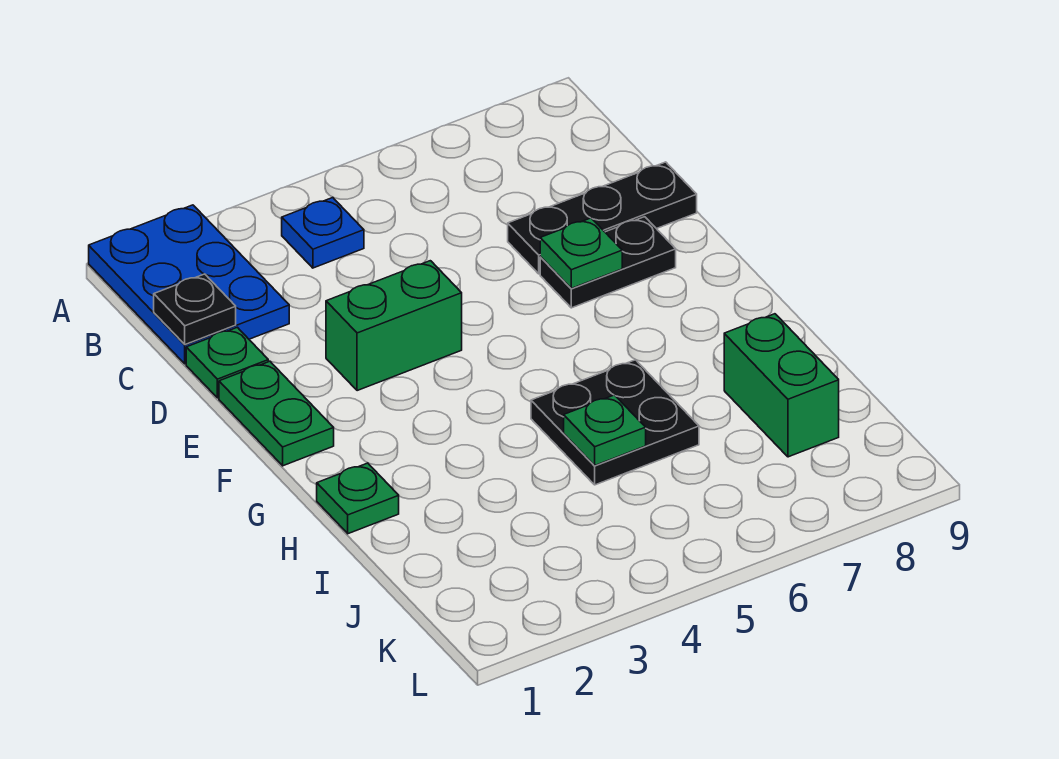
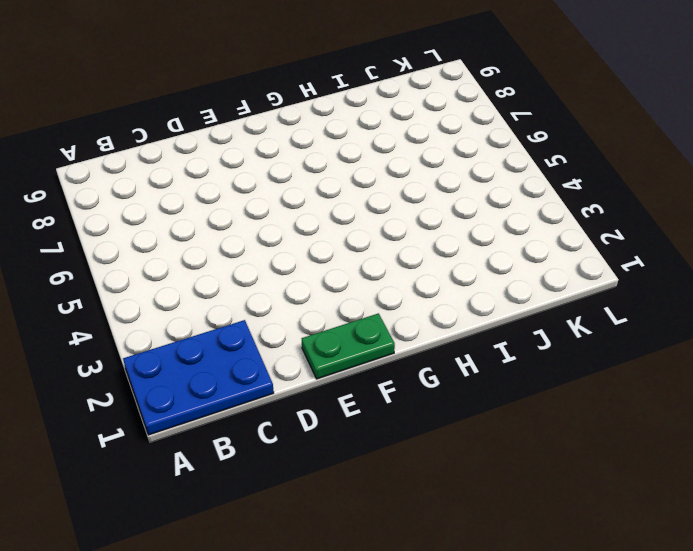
none -> blue 1x1 plate [282,198,364,268]
none -> green 1x1 plate [186,327,268,398]
none -> black 1x3 plate [508,162,697,274]

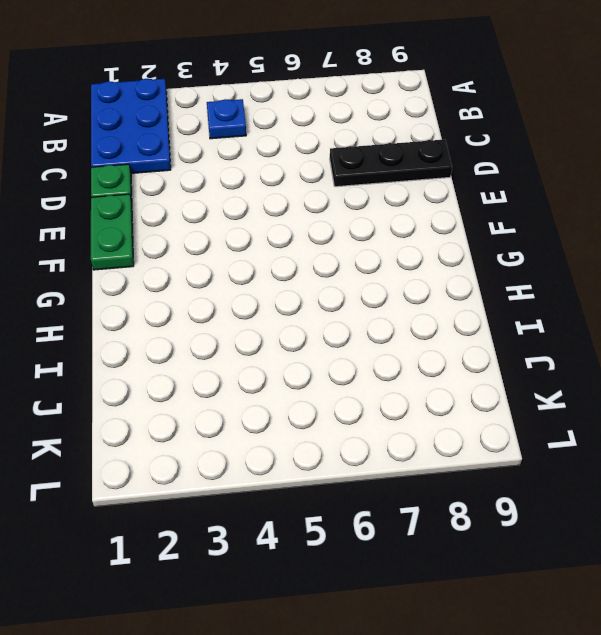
none -> green 1x2 brick [326,261,462,391]
none -> black 1x2 plate [540,217,676,308]
none -> green 1x1 plate [317,463,399,534]

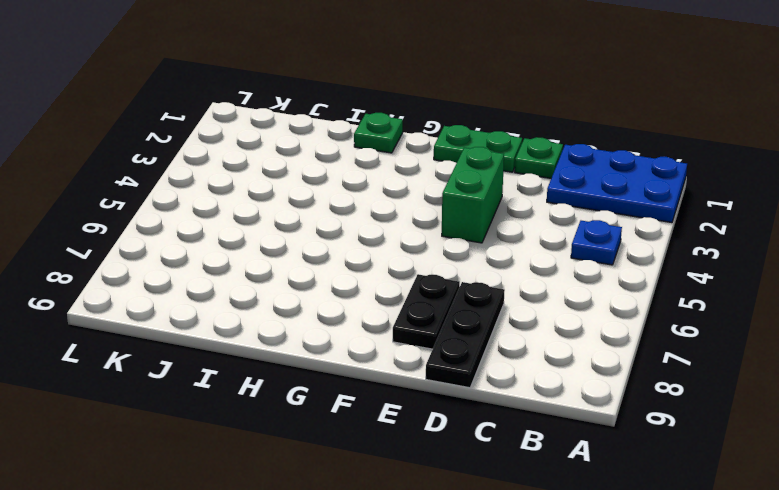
none -> black 2x2 plate [531,360,699,485]
none -> green 1x2 brick [724,314,839,457]
none -> black 1x1 plate [154,274,236,345]

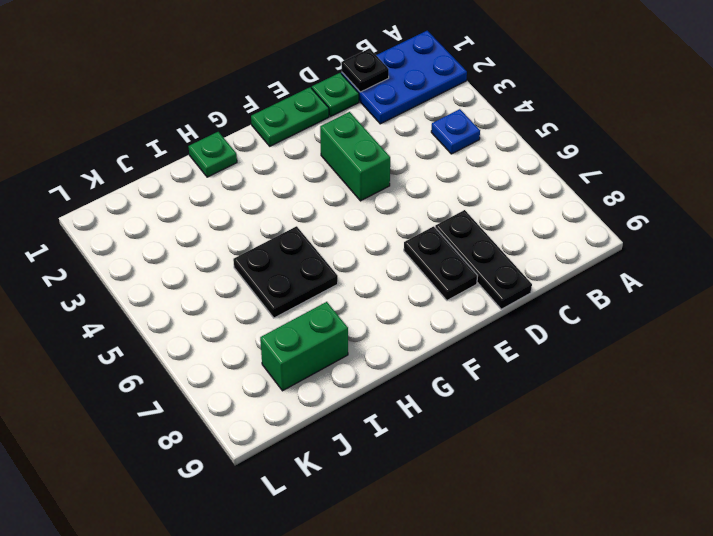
none -> green 1x1 plate [540,218,622,288]
none -> green 1x1 plate [564,395,646,465]

